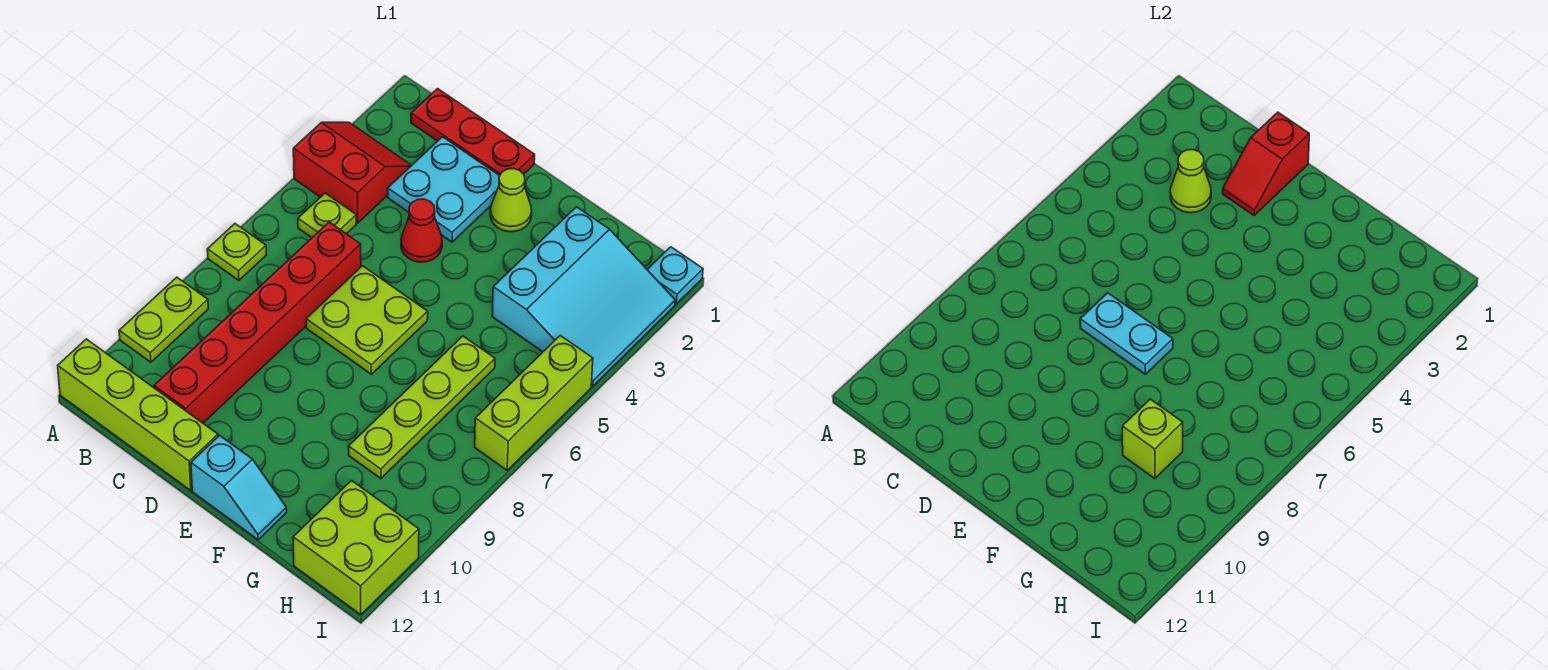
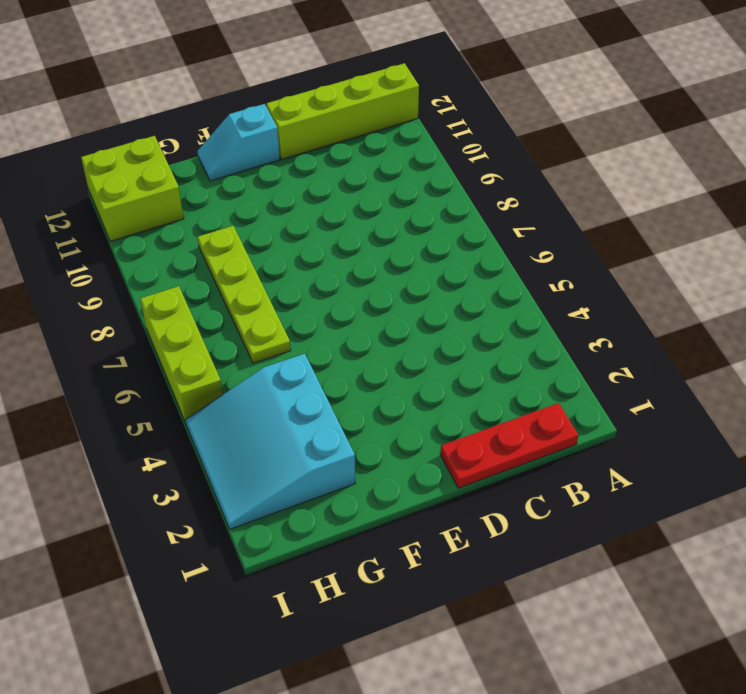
none -> red 2x2 slope [293,122,412,223]
none -> lime 1x1 plate [207,224,266,280]
none -> lime 1x2 plate [119,277,208,362]

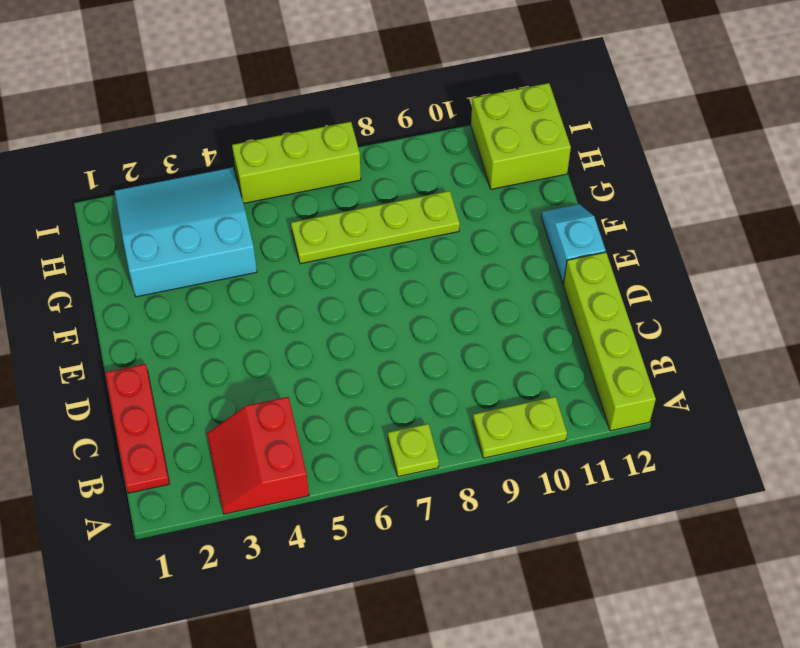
none -> lime 1x1 plate [298,193,356,238]
none -> cyan 2x2 plate [388,137,499,242]
none -> red 1x6 brick [154,222,361,423]

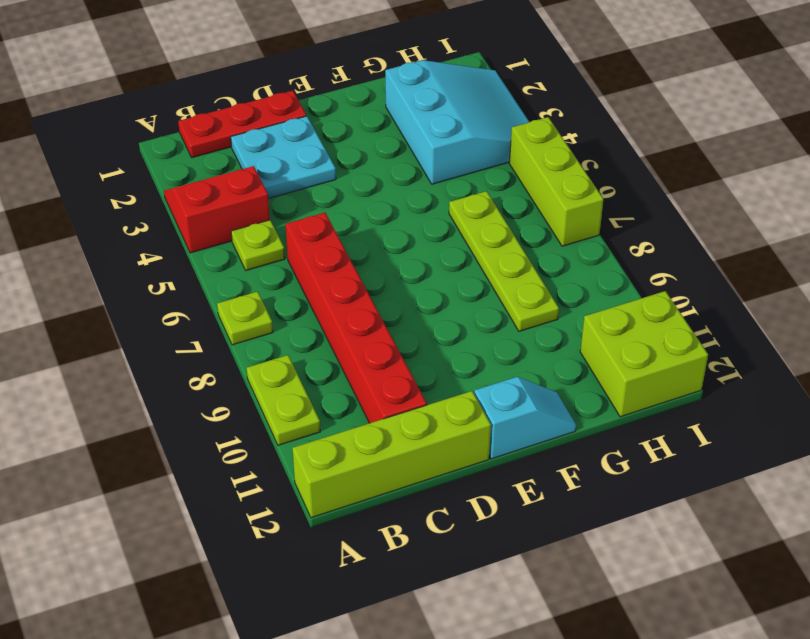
none -> red 1x1 cone [401,199,442,262]
none -> lime 2x2 plate [306,266,428,374]
none -> lime 1x1 cone [490,169,532,232]

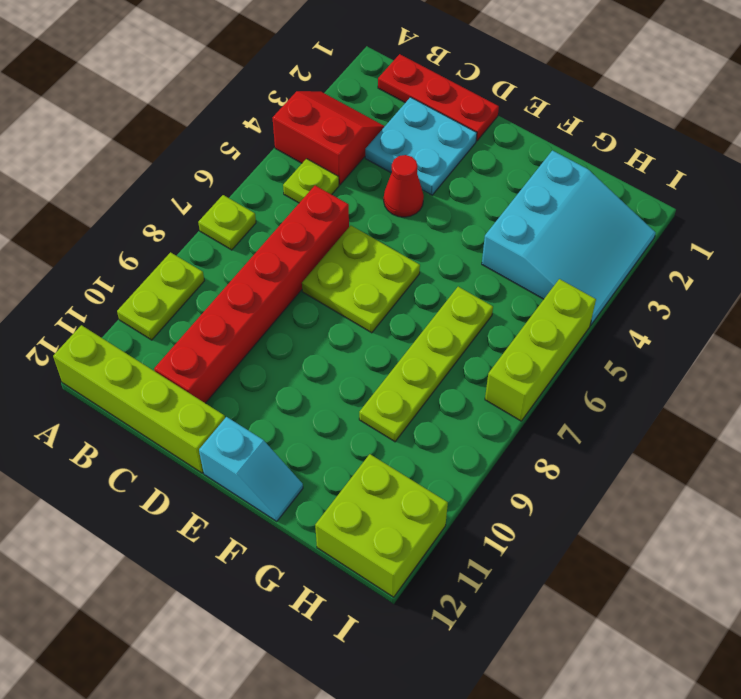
none -> lime 1x1 cone [490,169,532,232]
none -> cyan 1x1 plate [647,247,703,304]
none -> lime 1x1 cone [1170,150,1211,213]

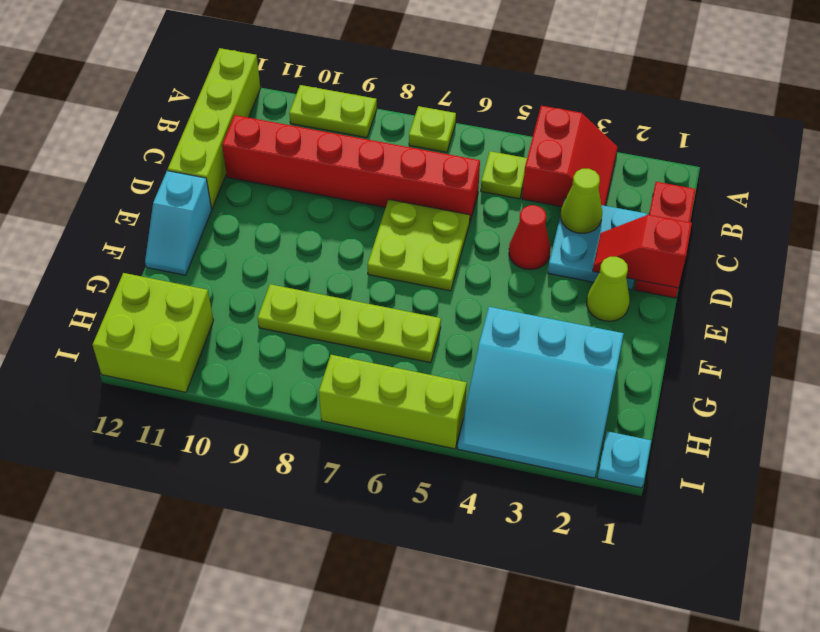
none -> cyan 1x2 plate [1080,293,1173,374]
none -> lime 1x1 brick [1122,399,1183,479]

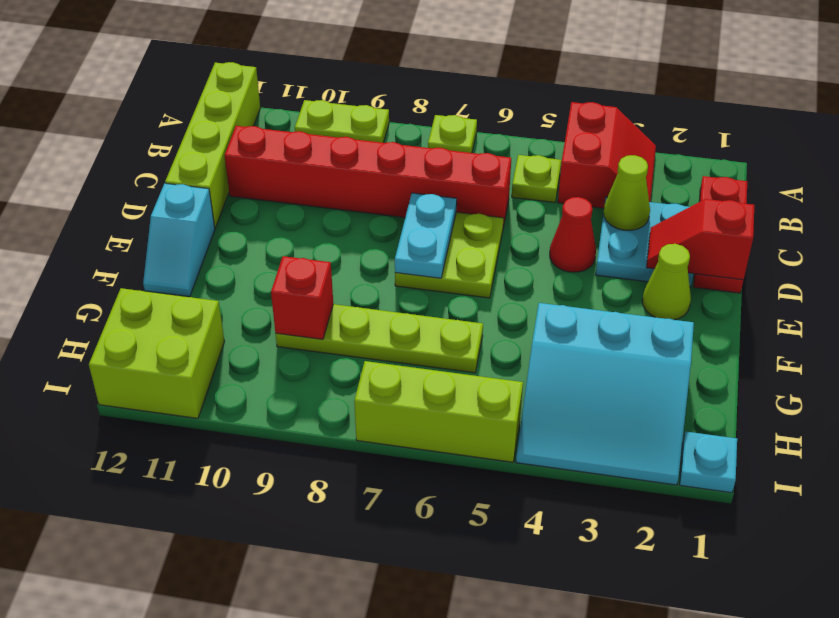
red 1x1 brick [271,256,333,339] -> lime 1x1 brick [1122,399,1183,479]

